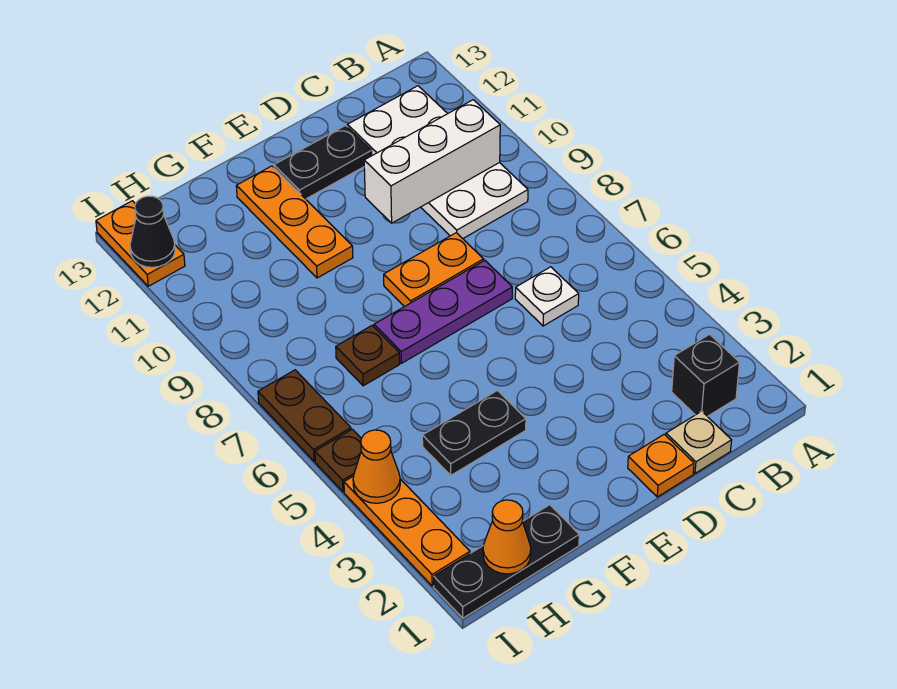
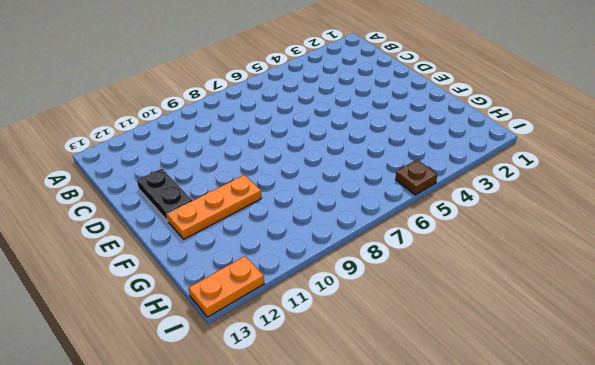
none -> black 1x1 brick [672,334,739,416]
none -> white 2x4 plate [348,86,528,238]
none -> tan 1x1 plate [666,411,732,473]

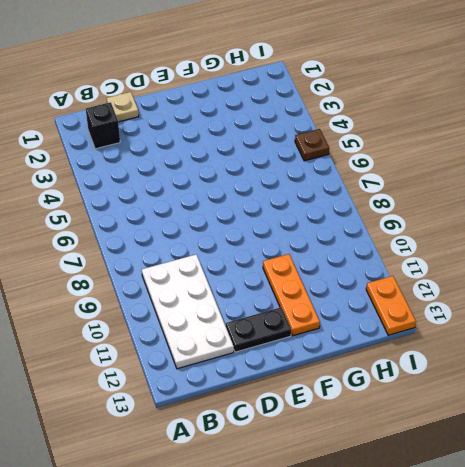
none -> white 1x1 plate [515,267,579,326]
none -> orange 1x1 plate [628,434,694,497]
none -> purple 1x3 plate [374,260,512,363]

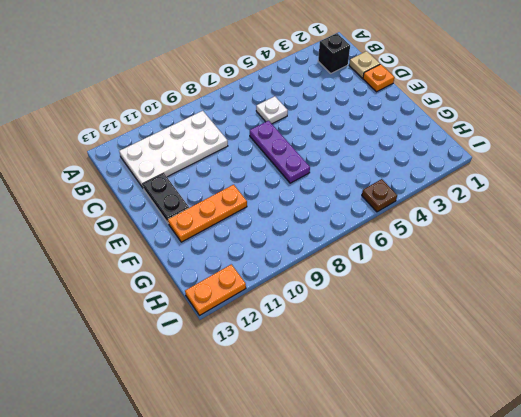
none -> orange 1x2 plate [384,233,484,307]
none -> black 1x2 plate [422,391,526,475]
none -> black 1x3 plate [434,505,579,618]

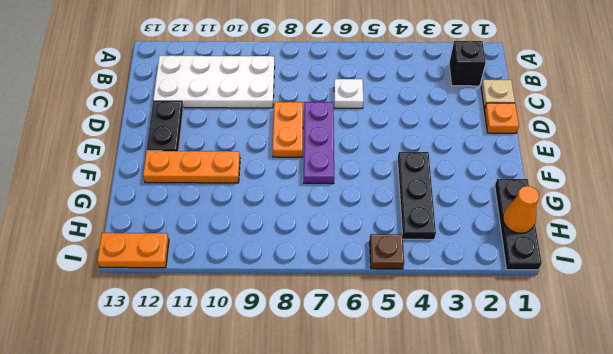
black 1x3 plate [398,152,436,240] -> black 1x2 plate [422,391,526,475]
none -> brown 1x1 plate [336,326,400,386]
none -> orange 1x3 plate [344,476,470,586]
none -> brown 1x2 plate [258,370,351,461]

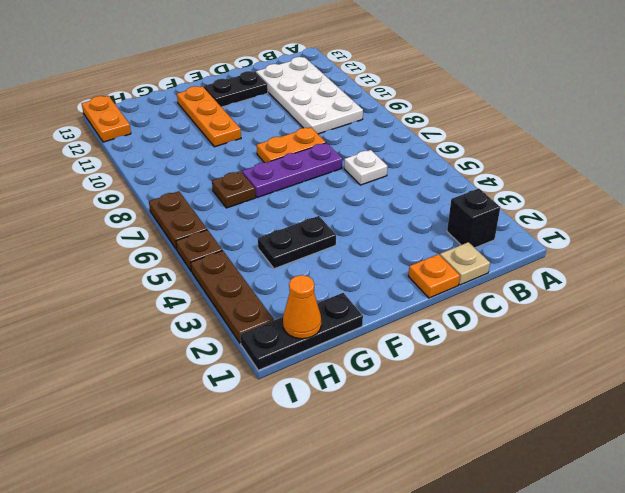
brown 1x3 plate [191,251,274,343] -> orange 1x3 plate [344,476,470,586]
none -> white 1x3 brick [364,100,500,223]
none -> orange 1x1 cone [353,430,400,503]
none -> black 1x1 cone [130,196,175,267]

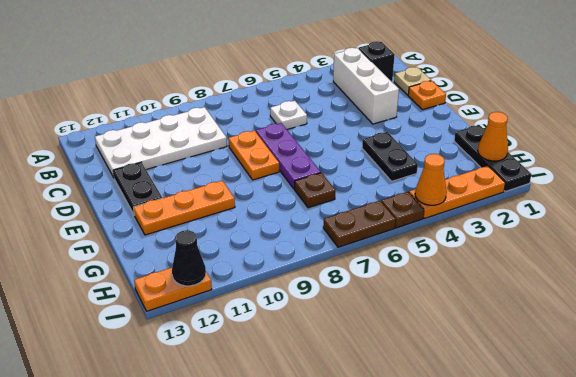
white 1x3 brick [333,48,399,124] -> white 1x3 brick moved to [364,100,500,223]

